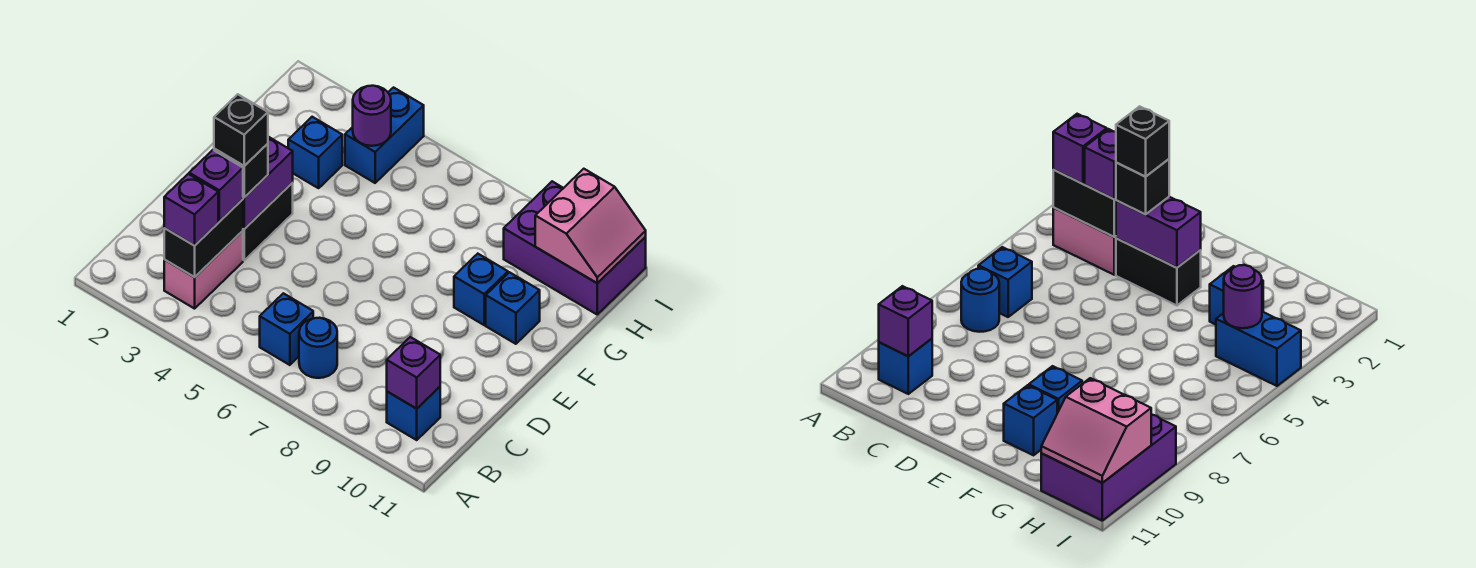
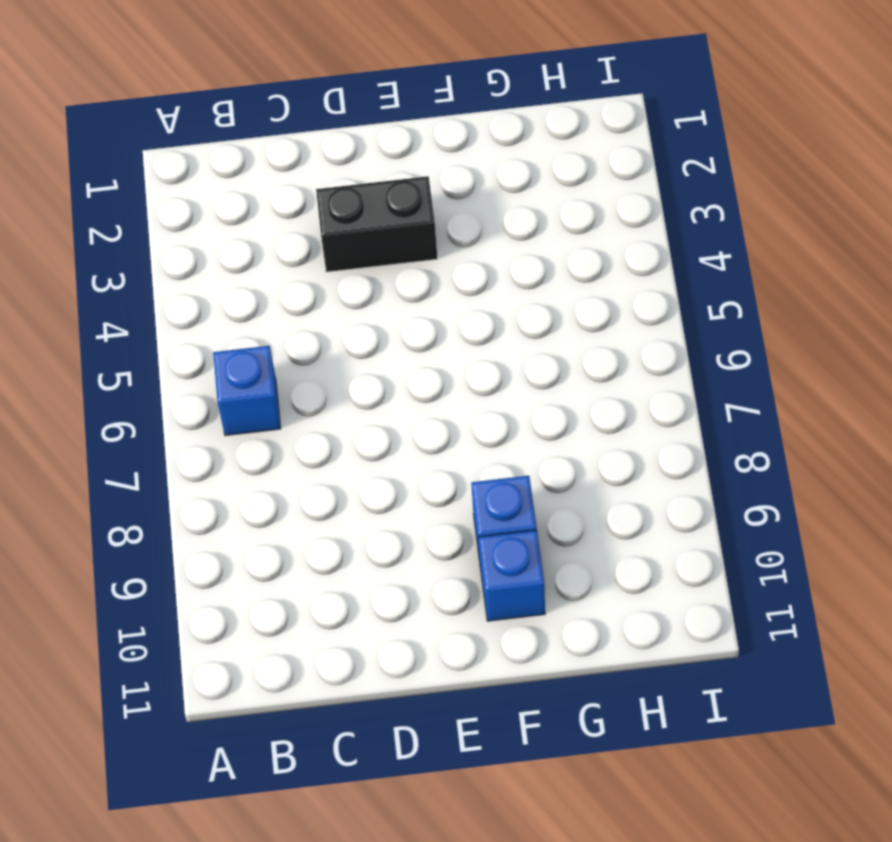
none -> pink 1x2 brick [164,231,243,309]
none -> blue 1x1 round brick [299,318,337,378]
none -> blue 1x1 brick [387,387,440,440]

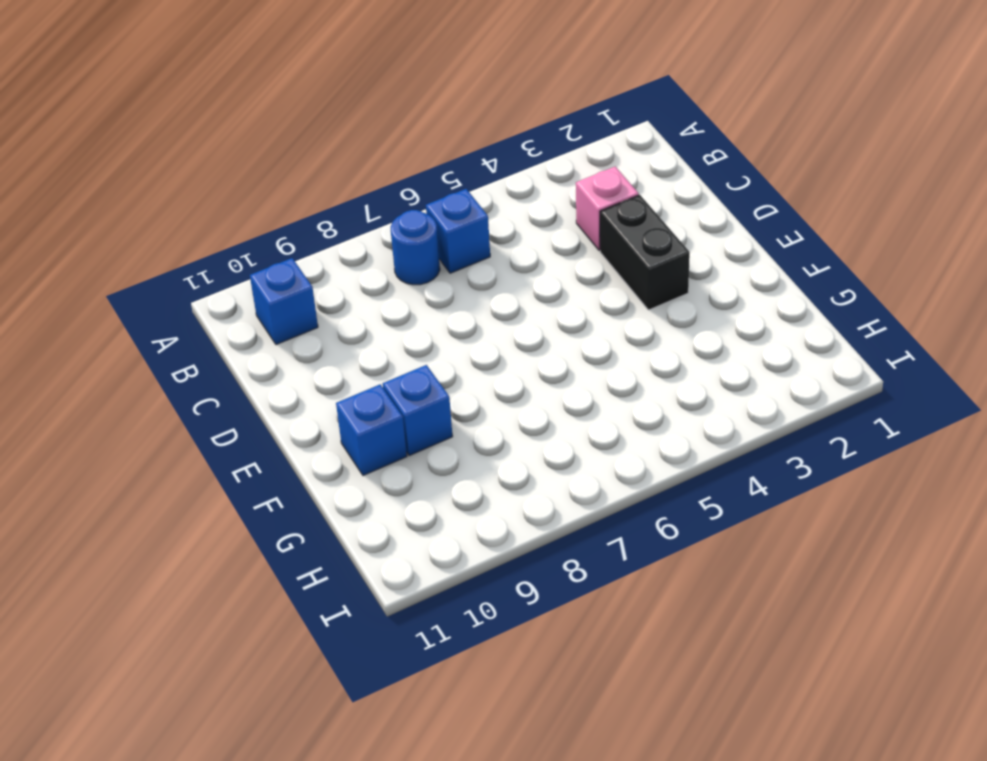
pink 1x1 brick [576,167,639,251] -> pink 1x2 brick [164,231,243,309]
none -> blue 1x1 brick [288,117,342,188]
none -> blue 1x2 brick [345,88,424,183]
none -> purple 2x3 brick [504,181,646,314]

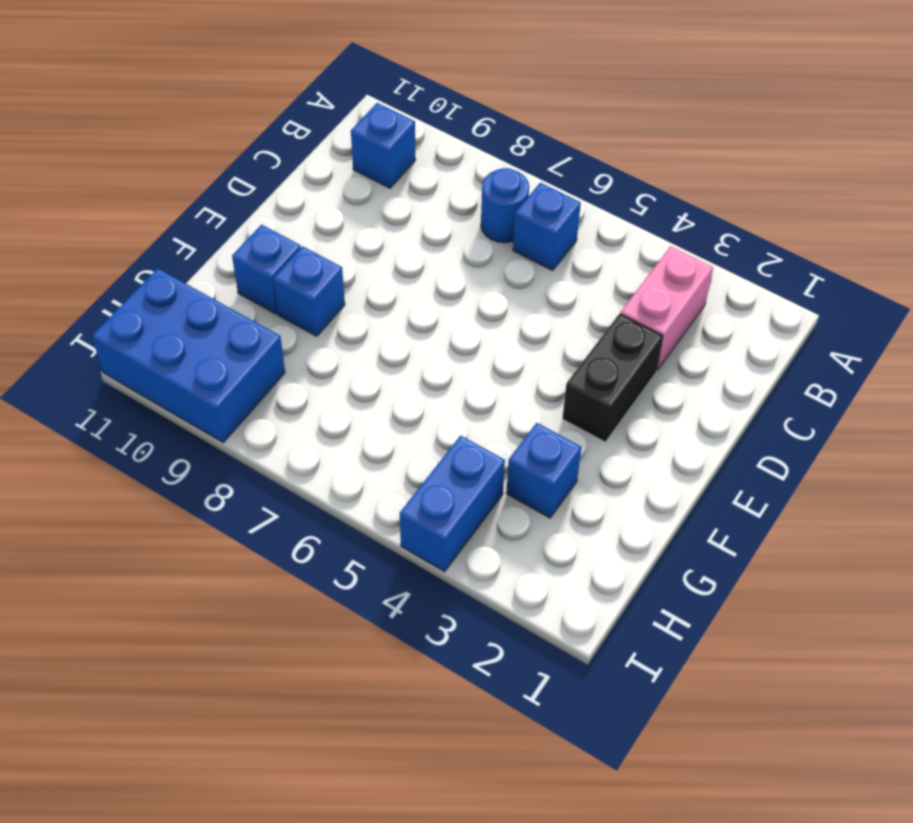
blue 2x3 brick [92,268,285,442] -> purple 2x3 brick [504,181,646,314]
none -> black 1x2 brick [164,199,243,277]
none -> purple 1x1 brick [387,337,440,409]
none -> purple 1x2 brick [243,137,293,229]

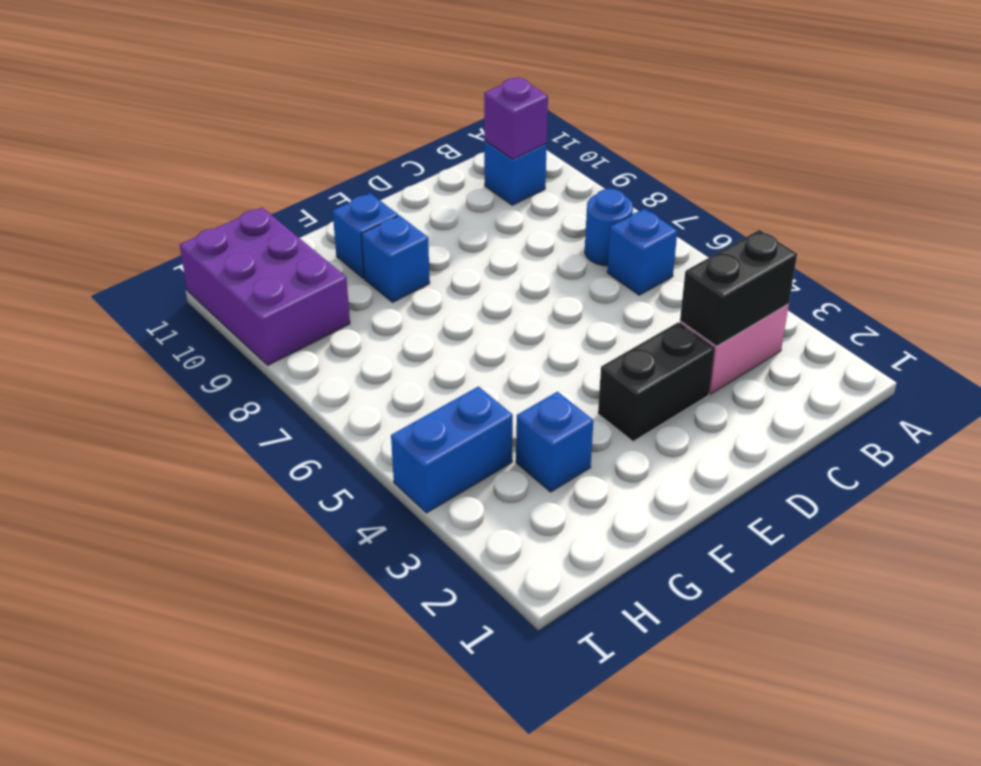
none -> purple 1x2 brick [243,137,293,229]
none -> purple 1x1 round brick [353,86,391,146]
none -> pink 2x2 slope [535,169,646,283]

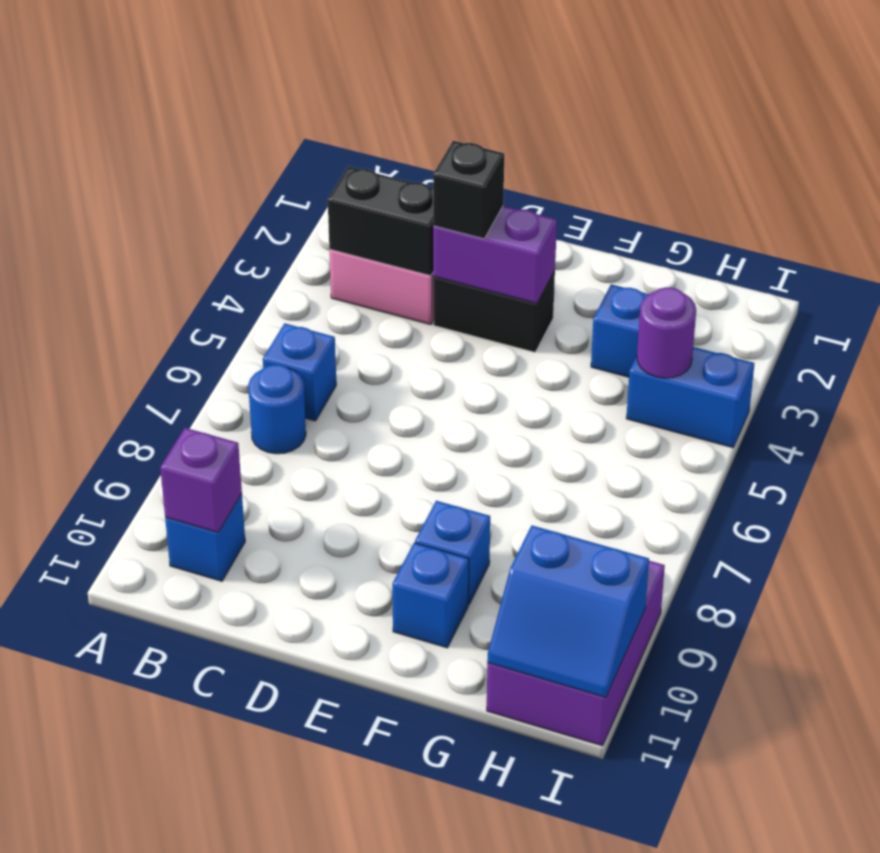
blue 2x2 slope [487,526,649,697] -> pink 2x2 slope [535,169,646,283]
none -> purple 1x1 brick [164,174,218,246]
none -> purple 1x1 brick [189,150,243,222]
none -> black 1x1 brick [214,94,268,166]

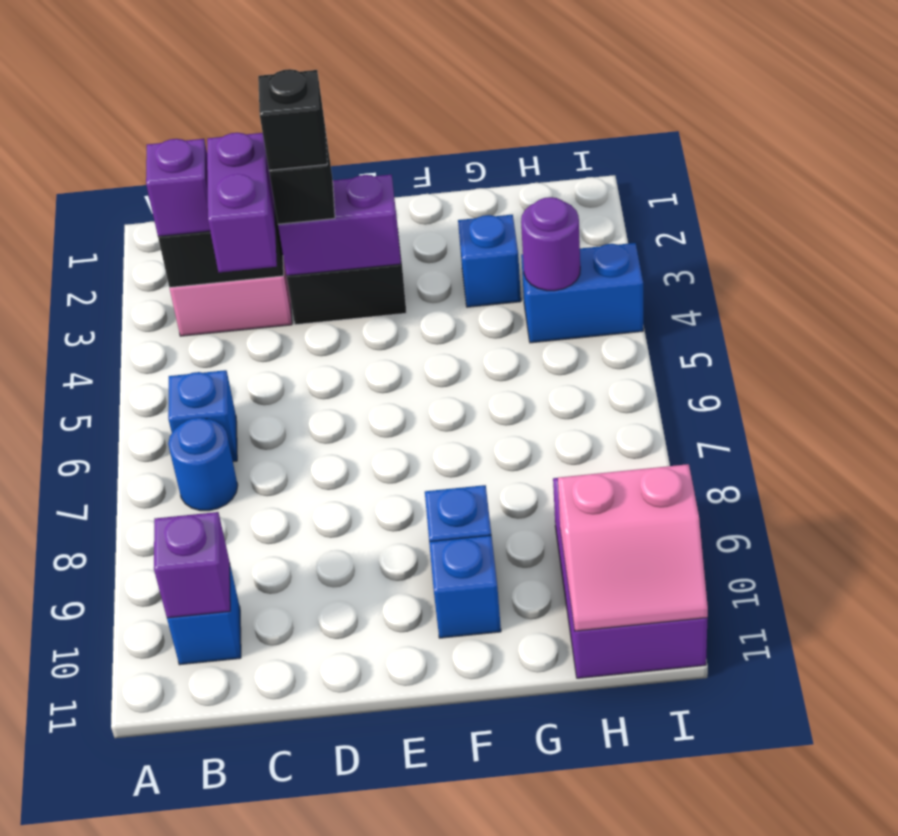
purple 1x2 brick [207,133,277,272] -> purple 1x1 brick [189,150,243,222]

